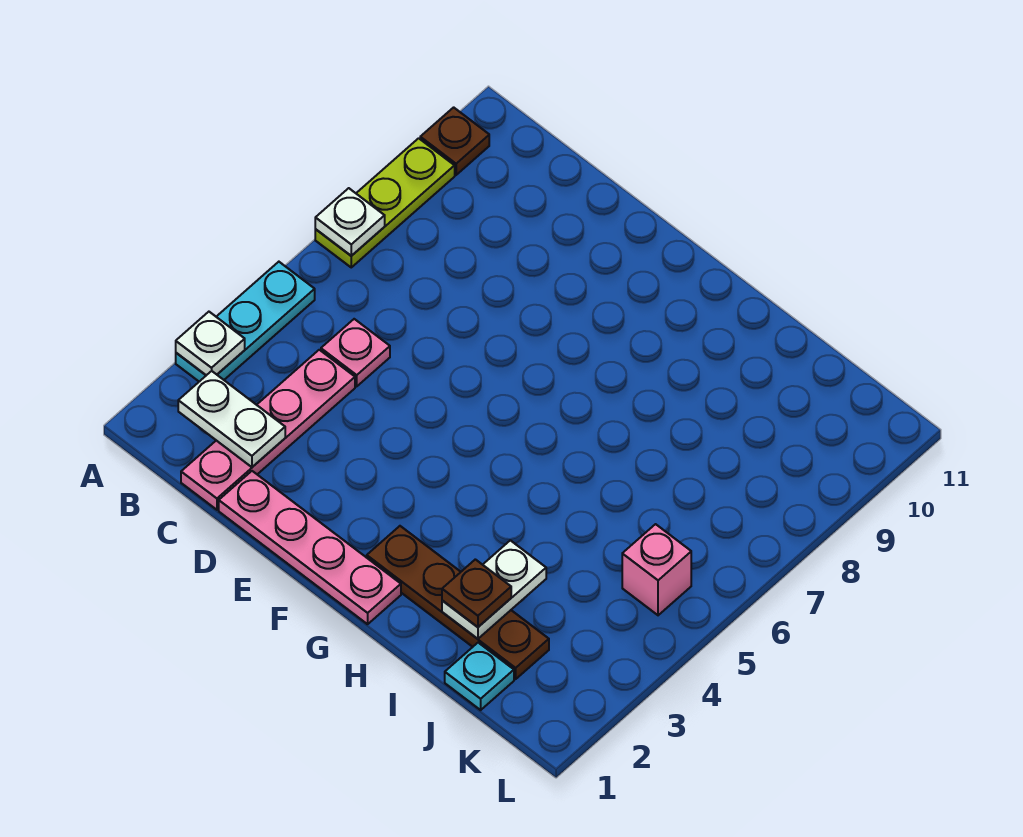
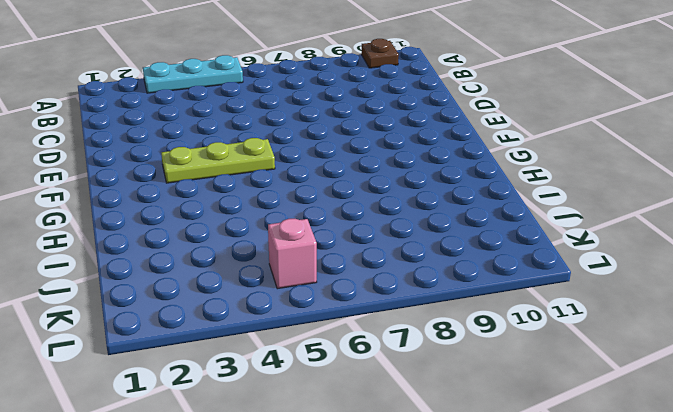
lime 1x3 plate [161,138,275,183] -> lime 1x3 plate moved to [315,138,455,267]
none -> pink 1x4 plate [181,350,355,510]
none -> pink 1x1 plate [321,319,390,386]
none -> pink 1x4 plate [219,471,401,624]

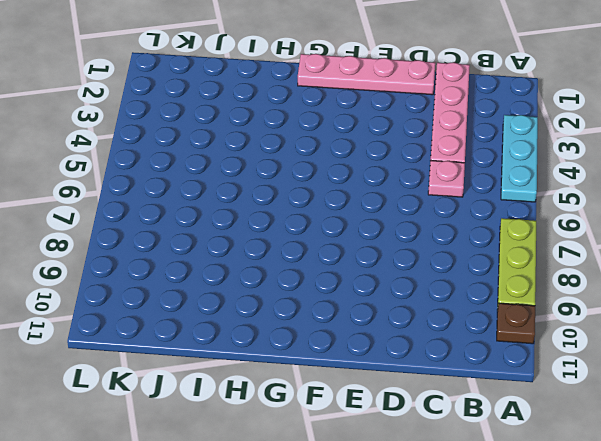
none -> brown 1x4 plate [367,526,549,679]
none -> cyan 1x1 plate [445,643,514,710]
none -> pink 1x1 brick [622,524,691,615]

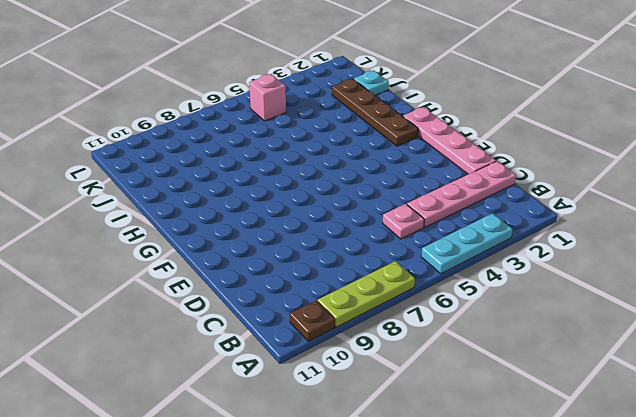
none -> white 1x1 plate [176,312,245,375]
none -> white 1x1 plate [315,188,385,256]
none -> white 1x2 plate [178,371,285,467]

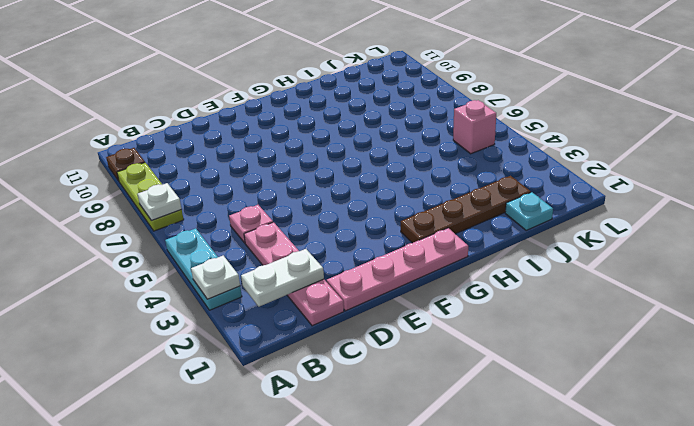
none -> white 1x2 plate [442,540,546,639]
none -> brown 1x1 plate [442,559,511,627]

